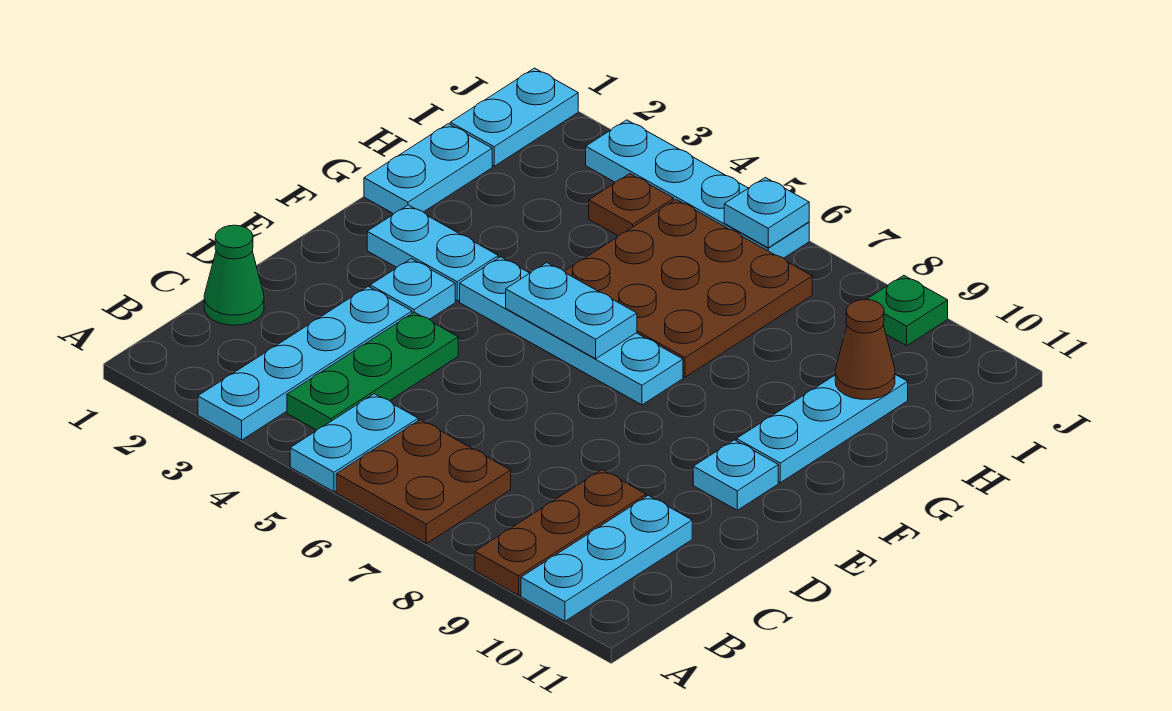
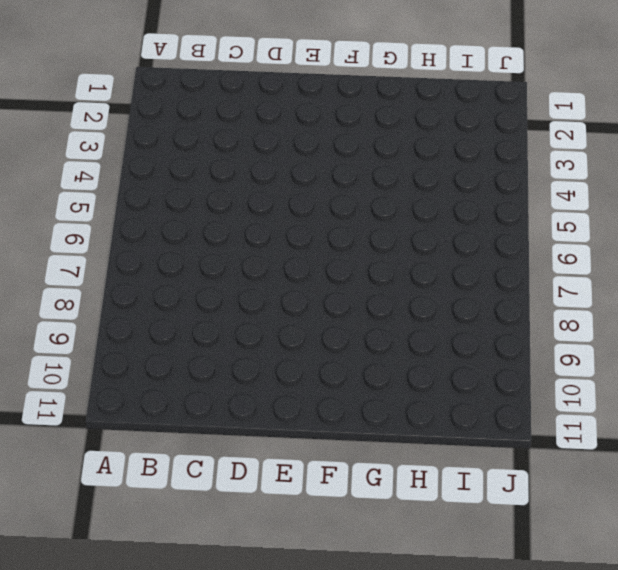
none -> cyan 1x4 plate [198,286,412,440]
none -> cyan 1x2 plate [290,394,418,492]
none -> brown 2x2 plate [336,420,511,544]

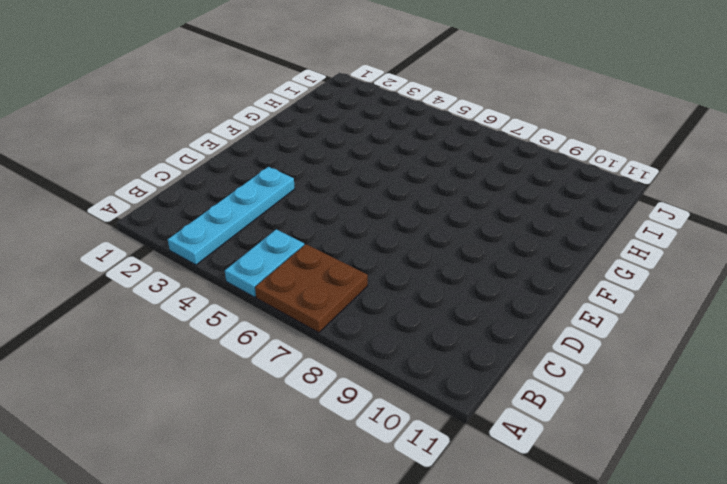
none -> brown 1x3 plate [475,470,646,595]
none -> cyan 1x3 plate [521,495,692,621]
none -> green 1x3 plate [287,312,458,430]

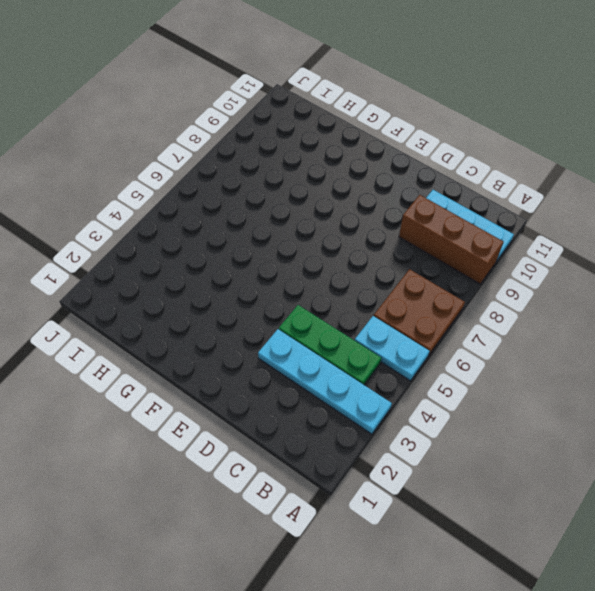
brown 1x3 brick [399,195,503,284] -> brown 1x3 plate [475,470,646,595]
none -> green 1x1 cone [204,225,264,325]
none -> cyan 1x1 plate [370,259,455,319]
none -> cyan 1x1 plate [693,440,778,510]

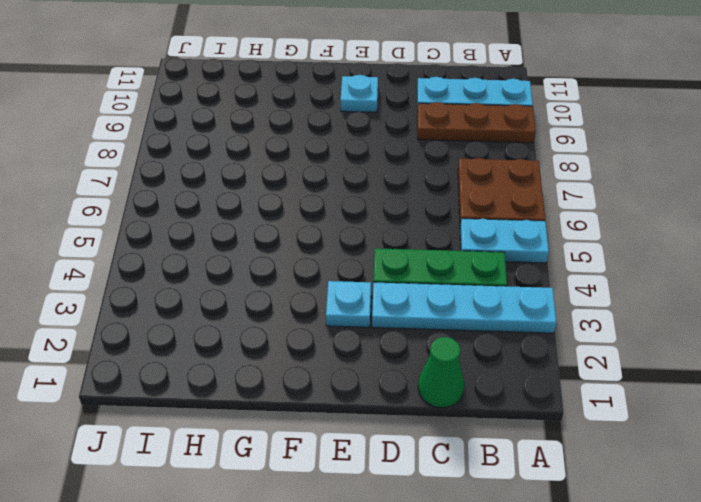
none -> cyan 1x2 plate [367,205,498,301]
none -> cyan 1x4 plate [460,257,683,405]
none -> cyan 1x3 plate [737,374,908,483]

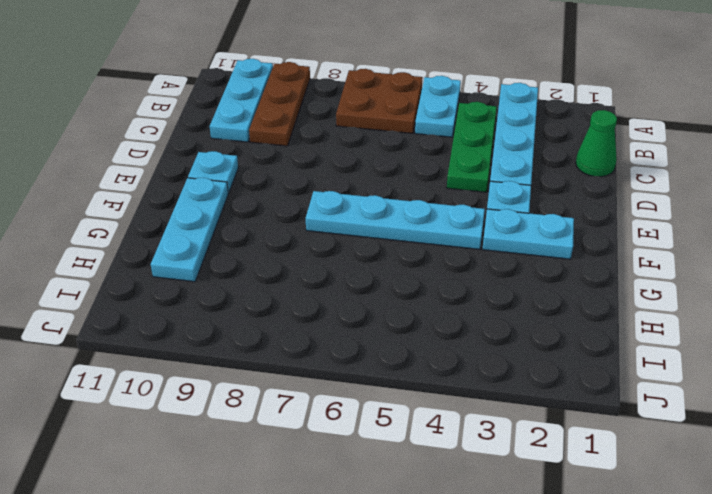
none -> cyan 1x2 plate [364,124,492,214]
none -> brown 3x3 plate [564,200,812,377]
none -> cyan 1x2 plate [450,68,578,166]

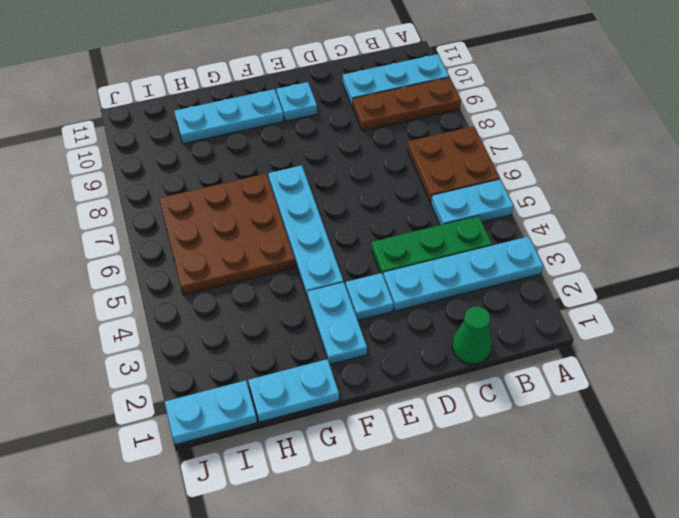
none -> brown 1x1 plate [589,174,674,236]
none -> cyan 1x4 plate [586,120,809,258]
none -> green 1x1 plate [866,275,948,346]

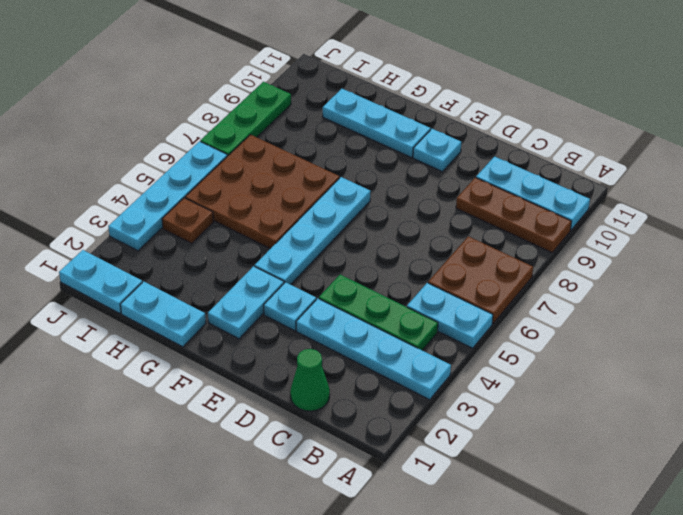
green 1x3 plate [200,82,291,156] -> green 1x1 plate [866,275,948,346]
none -> cyan 1x2 plate [506,263,637,359]
none -> brown 1x1 cone [835,300,895,399]
none -> cyan 1x1 plate [724,177,809,248]

